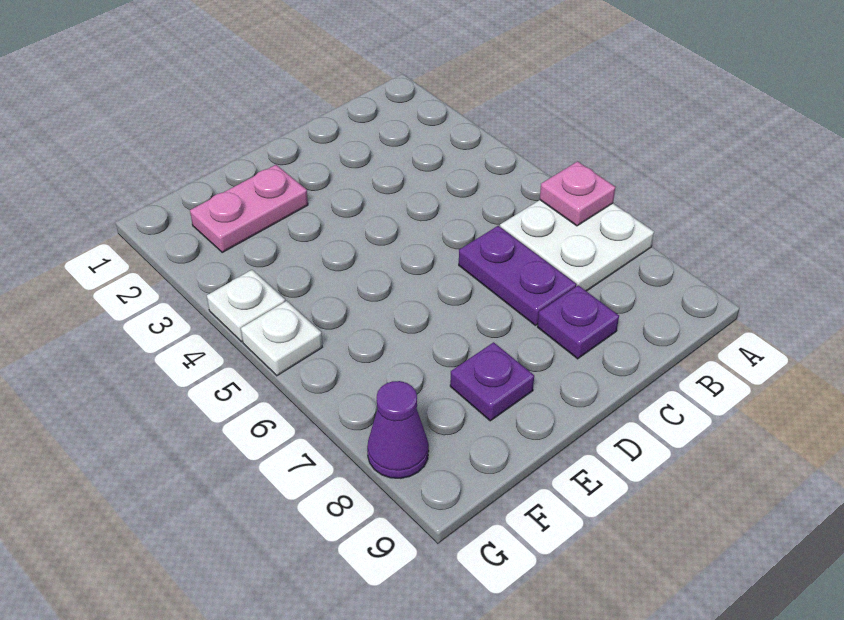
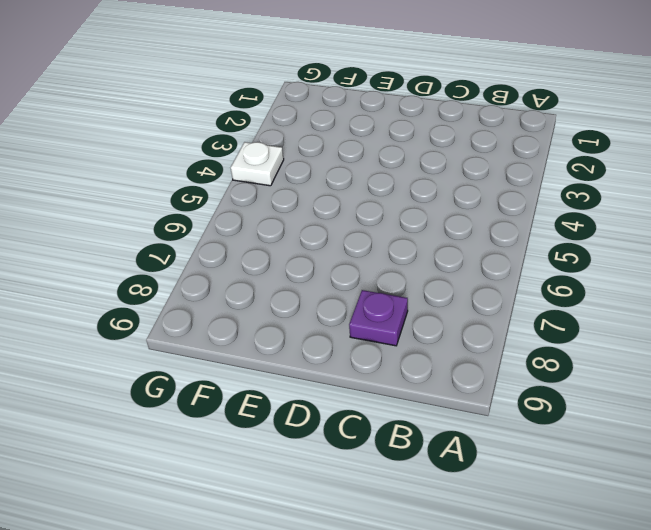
none -> white 2x2 plate [500,200,654,291]
none -> purple 1x2 plate [459,226,576,325]

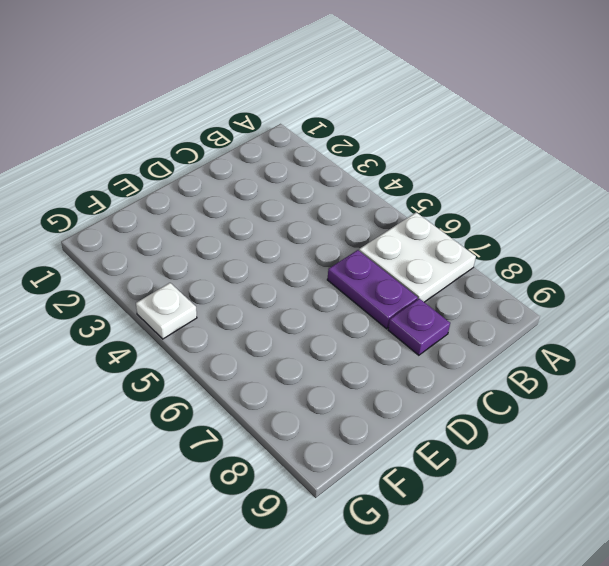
none -> pink 1x2 plate [190,165,308,252]
none -> purple 1x1 plate [450,342,534,421]

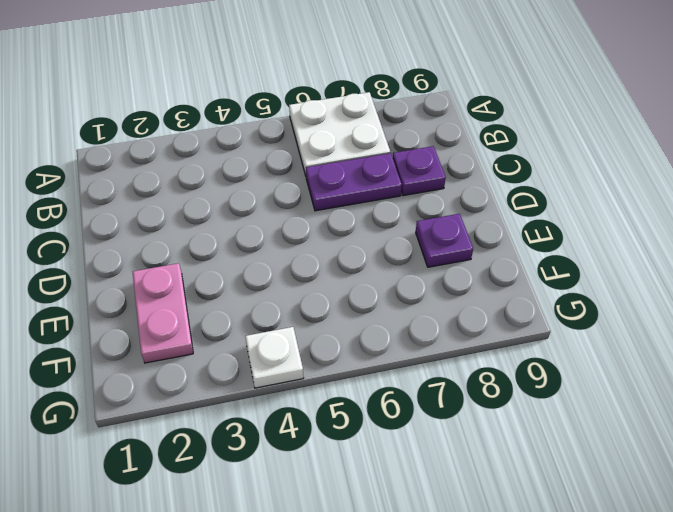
none -> white 1x1 plate [241,301,322,376]
none -> purple 1x1 cone [367,381,429,478]

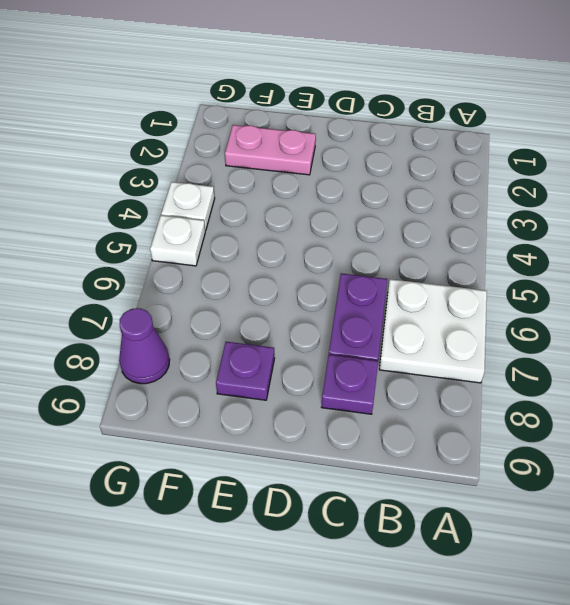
none -> pink 1x1 plate [540,161,615,226]

